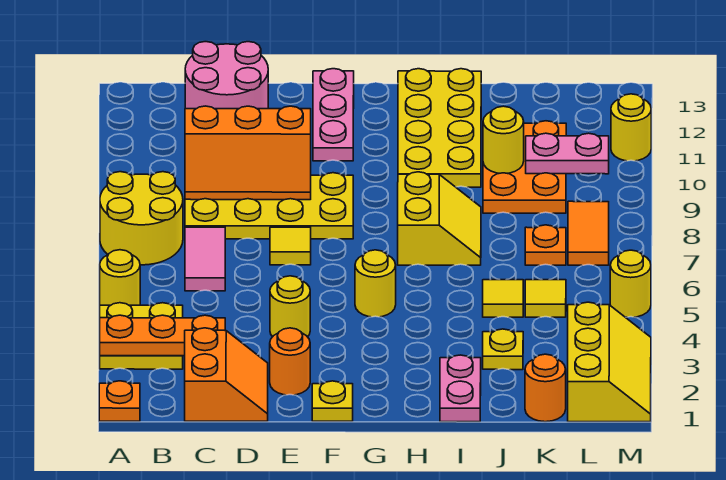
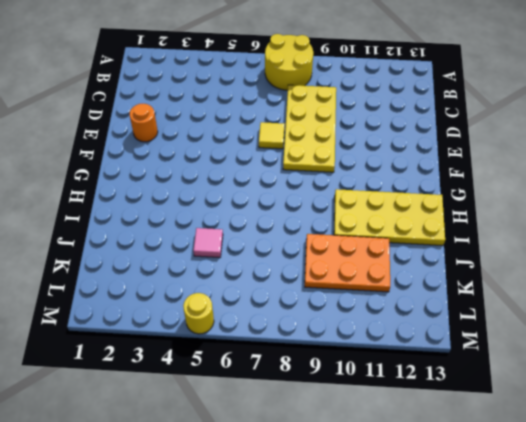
pink 1x1 tile [193,228,223,258] -> yellow 1x1 tile [483,280,523,317]
none -> orange 1x1 plate [99,381,140,421]
none -> yellow 2x2 plate [100,303,183,369]
none -> yellow 1x1 round brick [100,250,140,305]
none -> orange 2x2 slope [185,328,268,421]

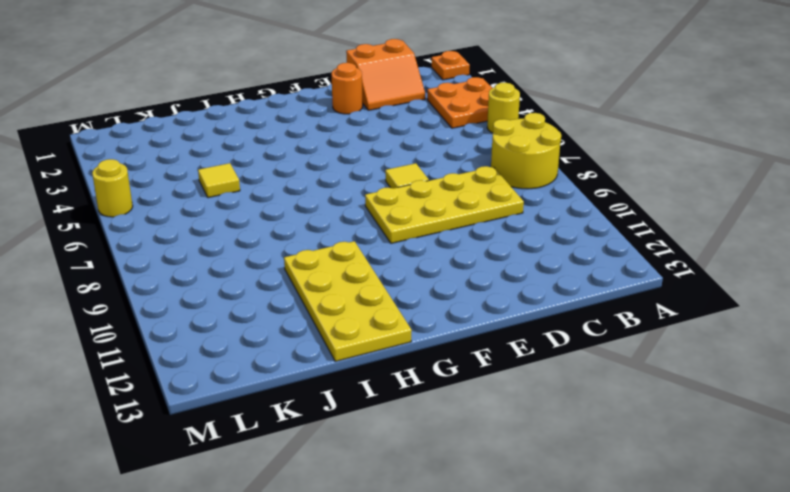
orange 2x2 plate [427,77,492,128] -> yellow 2x2 plate [100,303,183,369]
orange 2x2 slope [346,39,425,110] -> orange 2x2 slope turned to [185,328,268,421]
none -> pink 1x2 tile [185,227,225,291]
none -> pink 2x2 round brick [185,42,268,109]
none -> yellow 1x1 round brick [270,276,310,337]
none -> yellow 1x1 plate [312,381,353,421]

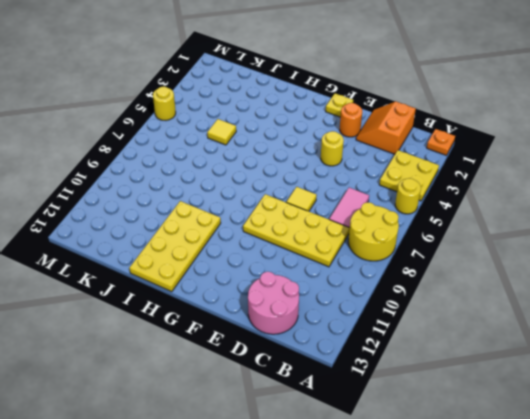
none -> pink 1x3 plate [313,69,354,161]
none -> yellow 1x1 round brick [355,250,396,317]
none -> yellow 2x2 slope [398,172,481,265]
none -> pink 1x2 plate [440,355,481,422]

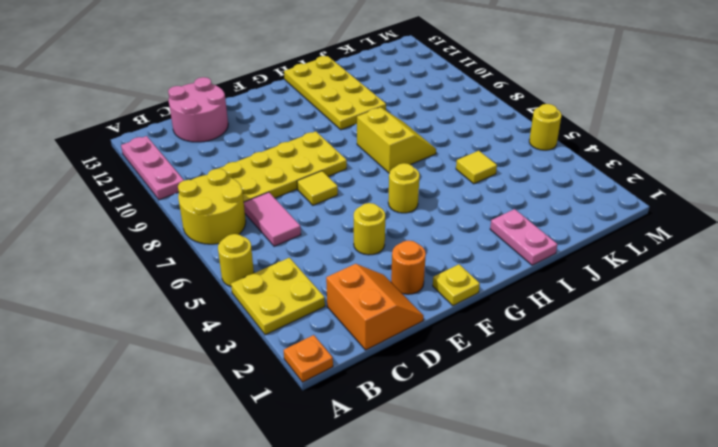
pink 1x3 plate [121,136,184,200] -> pink 1x3 plate moved to [313,69,354,161]
none -> yellow 1x1 plate [483,329,523,370]
none -> orange 2x3 plate [483,121,566,213]
none -> orange 1x1 round brick [525,354,566,422]
none -> yellow 1x1 tile [525,280,566,317]

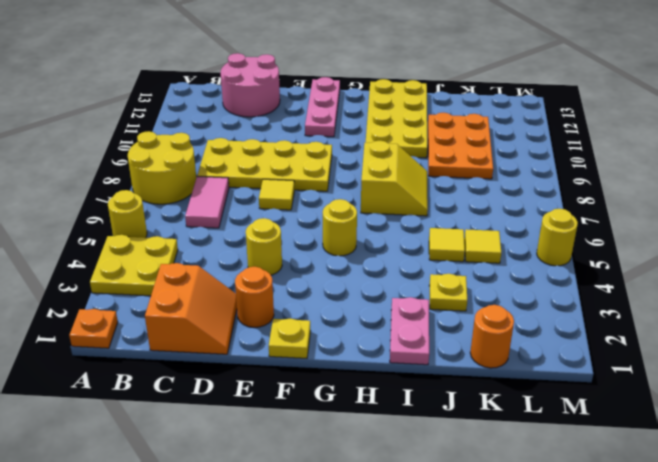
none -> orange 1x1 plate [525,225,566,265]
none -> yellow 2x3 slope [568,302,651,422]
none -> orange 1x2 tile [568,201,609,265]
none -> yellow 1x1 round brick [611,94,651,161]

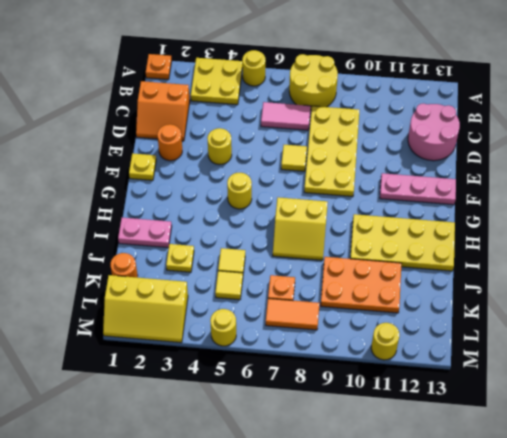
none -> orange 1x3 plate [100,315,225,356]
none -> orange 2x3 slope [185,106,311,200]
none -> yellow 1x1 round brick [483,106,524,173]
none -> pink 1x2 plate [526,133,609,174]

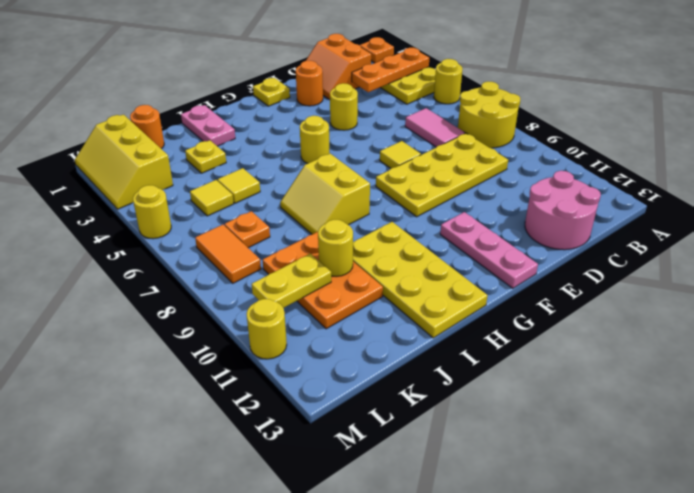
yellow 1x2 plate [252,253,331,308] -> pink 1x2 plate [526,133,609,174]
none -> orange 2x3 slope [185,106,311,200]

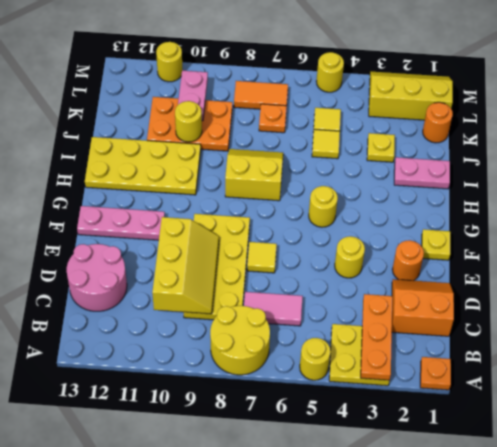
yellow 2x3 slope [152,217,219,314] -> orange 2x3 slope [185,106,311,200]

